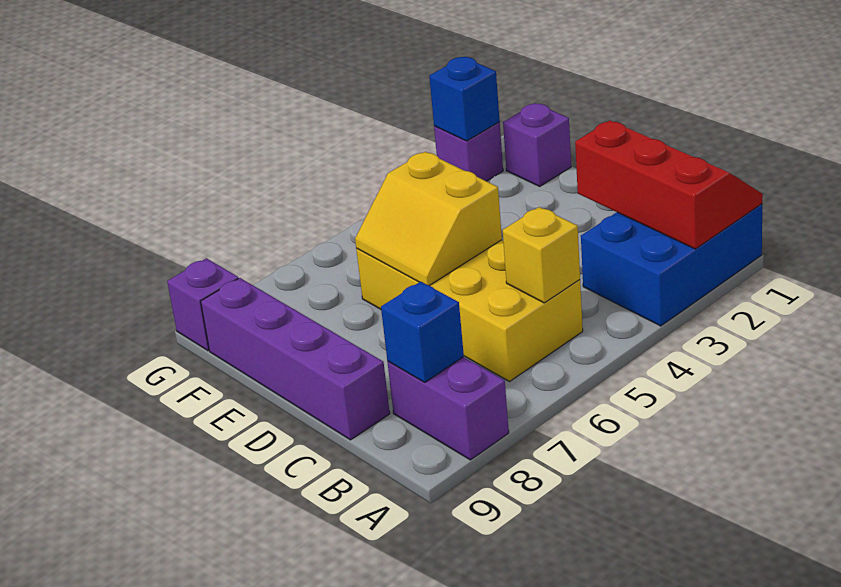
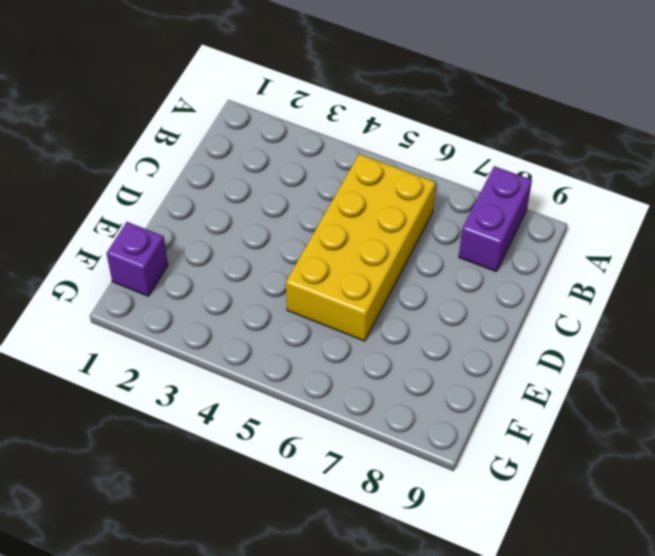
none -> blue 2x3 brick [581,204,762,326]
none -> purple 1x4 brick [201,278,390,440]
none -> purple 1x1 brick [434,122,503,181]

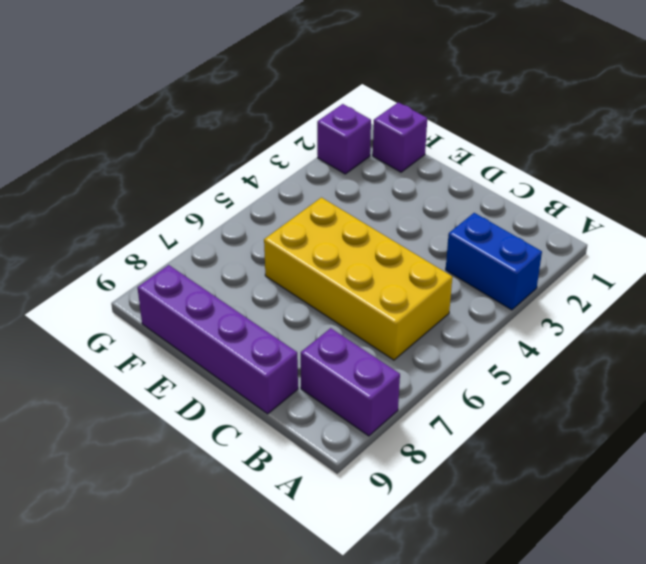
blue 1x2 brick [446,213,542,310] -> blue 2x3 brick [581,204,762,326]
none -> purple 1x1 brick [167,258,239,351]
none -> red 2x3 slope [575,120,763,249]
none -> yellow 1x1 brick [503,207,580,303]

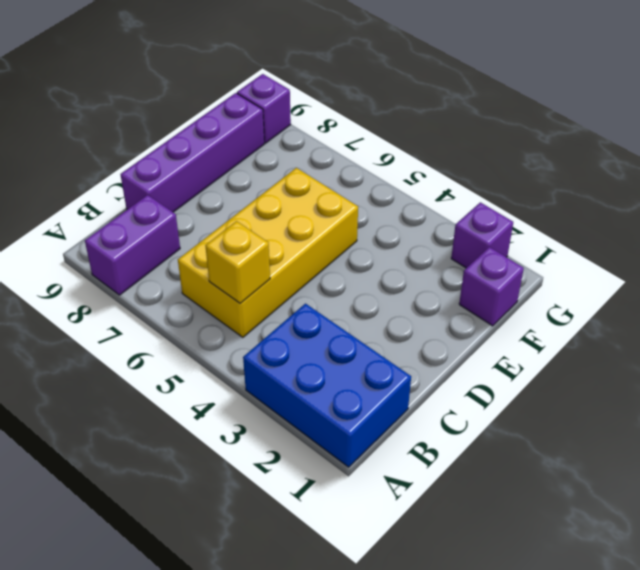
none -> red 2x3 slope [575,120,763,249]
none -> blue 1x1 brick [381,282,464,382]
none -> yellow 2x2 slope [355,152,502,286]

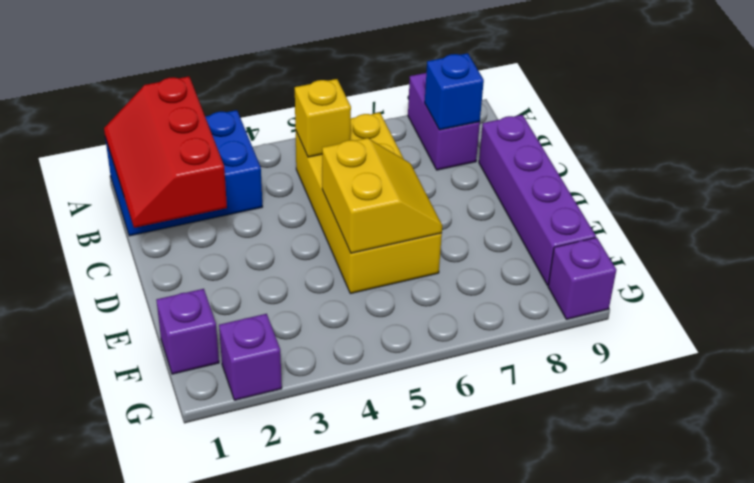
none -> blue 1x1 brick [429,57,500,141]

